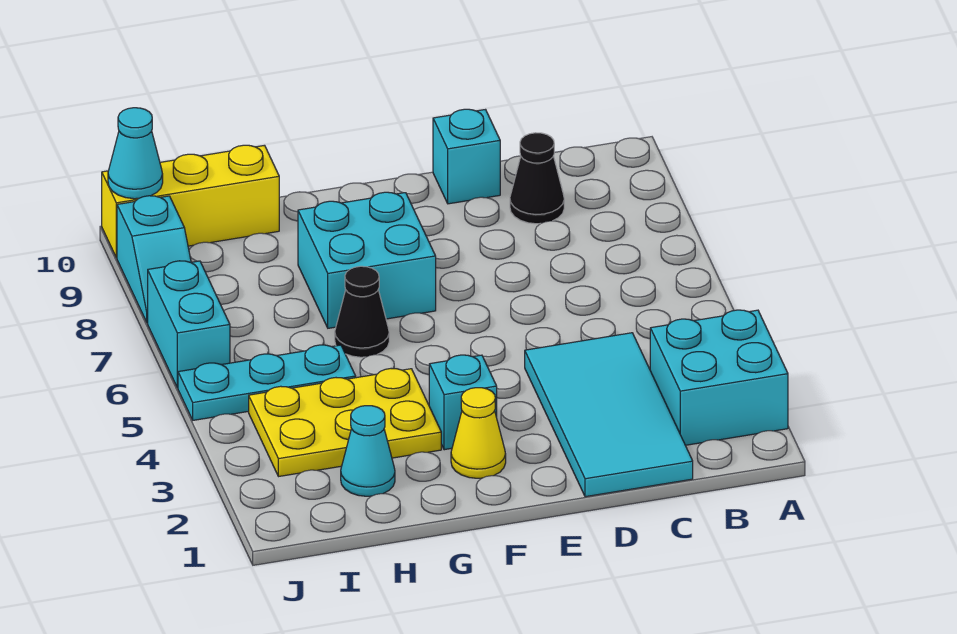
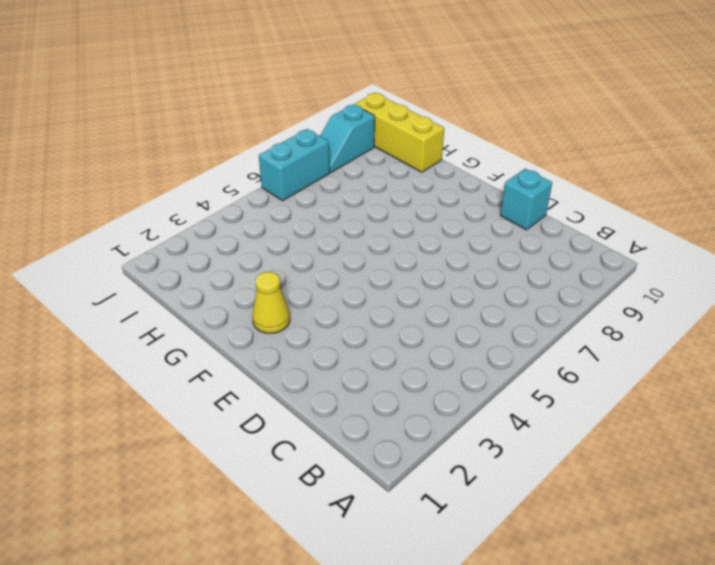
none -> cyan 2x2 brick [650,310,788,445]
none -> cyan 2x4 tile [525,333,693,497]
none -> black 1x1 cone [510,133,564,224]

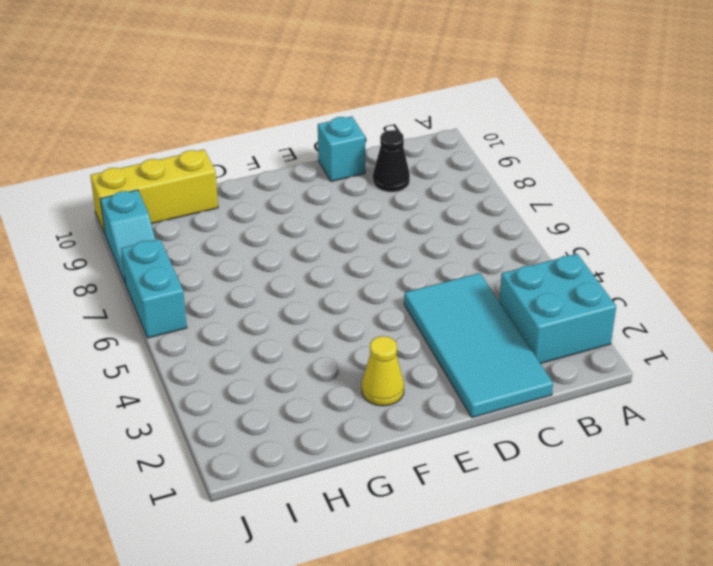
none -> cyan 1x1 brick [429,355,497,450]
none -> cyan 2x2 brick [298,192,436,328]
none -> yellow 2x3 plate [249,369,441,477]

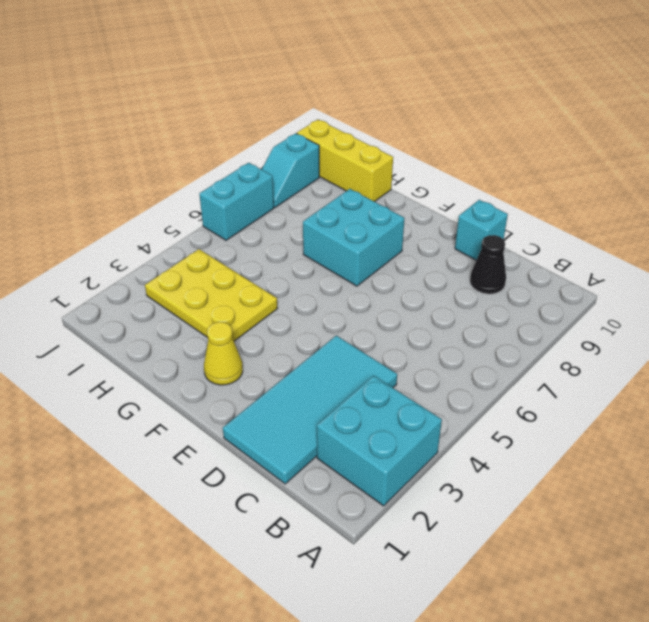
none -> cyan 1x1 brick [429,355,497,450]
none -> black 1x1 cone [335,266,389,357]
none -> cyan 1x1 cone [341,406,395,496]

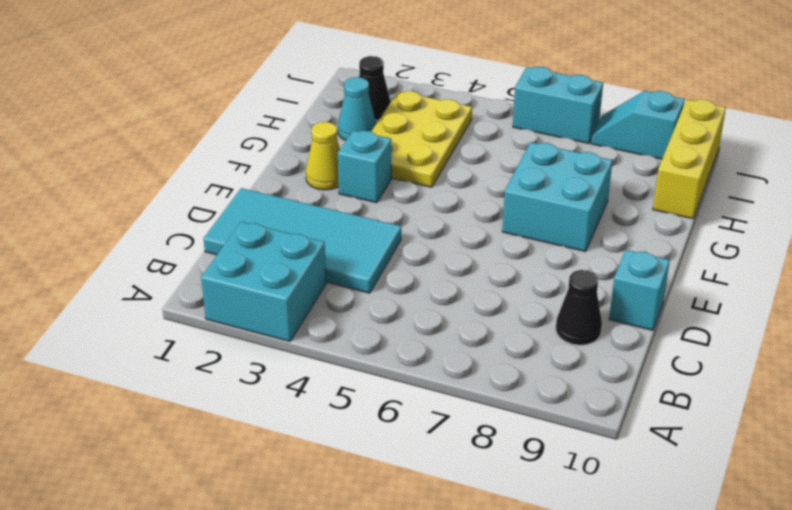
black 1x1 cone [359,56,391,120] -> black 1x1 cone moved to [335,266,389,357]
none -> cyan 1x3 plate [178,345,356,420]
none -> cyan 1x1 cone [108,108,163,199]

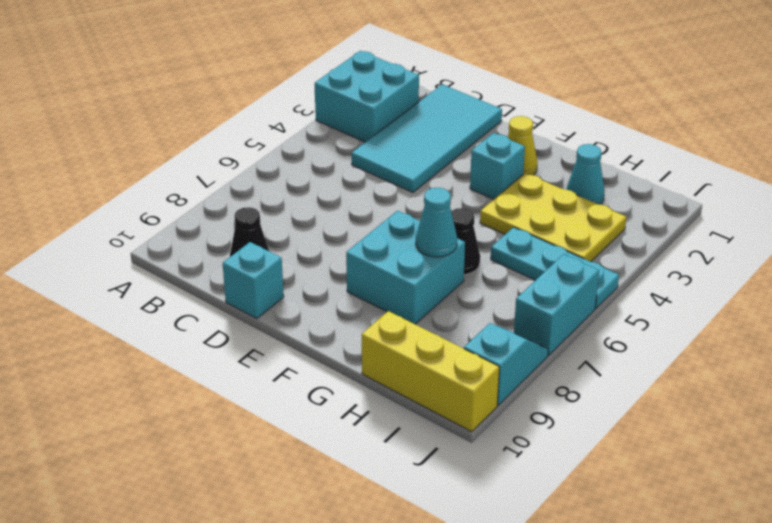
cyan 1x1 cone [416,188,457,257] -> cyan 1x1 cone moved to [108,108,163,199]

